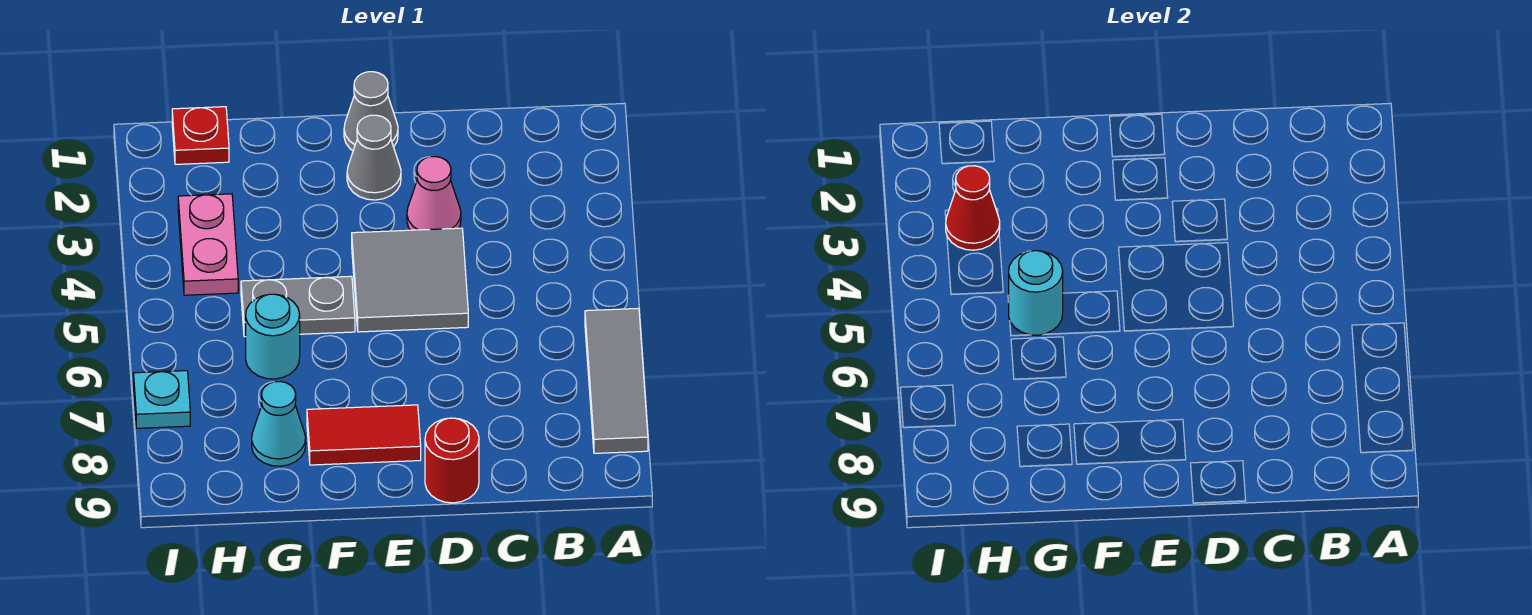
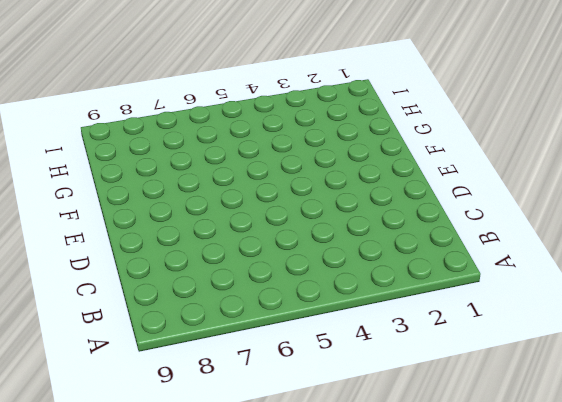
none -> grey 1x3 tile [585,308,648,453]
none -> pink 1x1 cone [407,157,461,230]
none -> grey 2x2 tile [352,228,468,332]

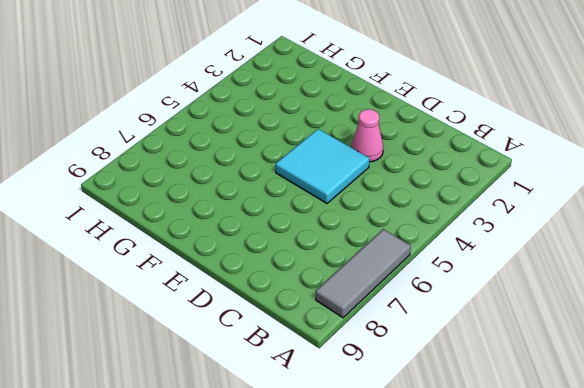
cyan 2x2 tile [276,129,369,203] -> grey 2x2 tile [352,228,468,332]
none -> red 1x1 round brick [425,418,479,503]
none -> grey 1x1 cone [344,72,398,150]
none -> grey 1x1 cone [347,115,401,200]

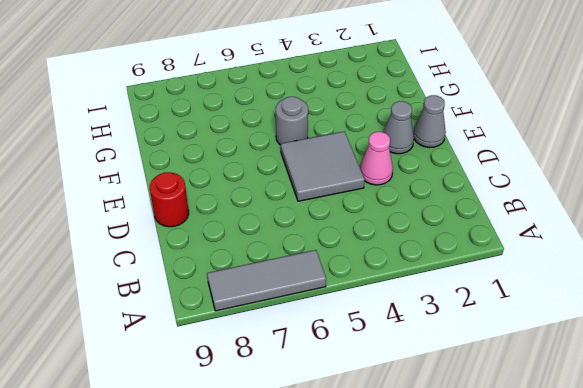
grey 1x1 round brick [276,97,308,145] -> grey 1x2 plate [241,276,355,337]
none -> red 1x2 tile [307,405,421,465]
none -> cyan 1x1 round brick [246,294,300,379]
none -> cyan 1x1 cone [252,381,306,466]

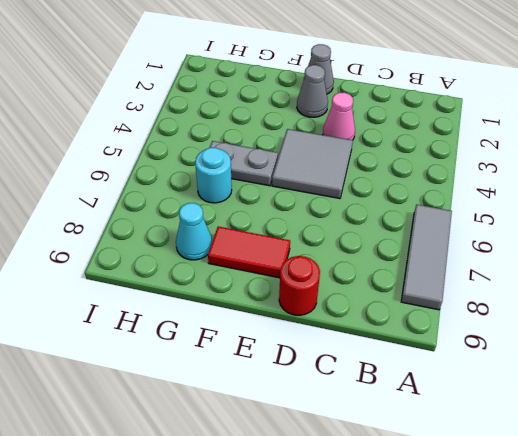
none -> red 1x1 plate [172,107,229,164]
none -> pink 1x2 plate [178,194,238,295]
none -> cyan 1x1 plate [133,371,190,428]

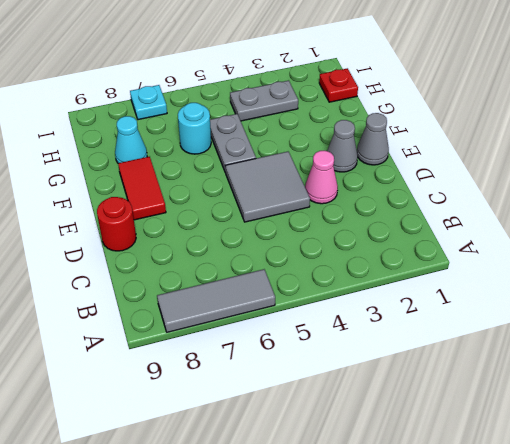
grey 1x2 plate [230,80,298,121] -> pink 1x2 plate [178,194,238,295]
none -> cyan 1x1 round brick [1009,251,1063,335]
none -> red 1x1 cone [946,166,1000,250]

